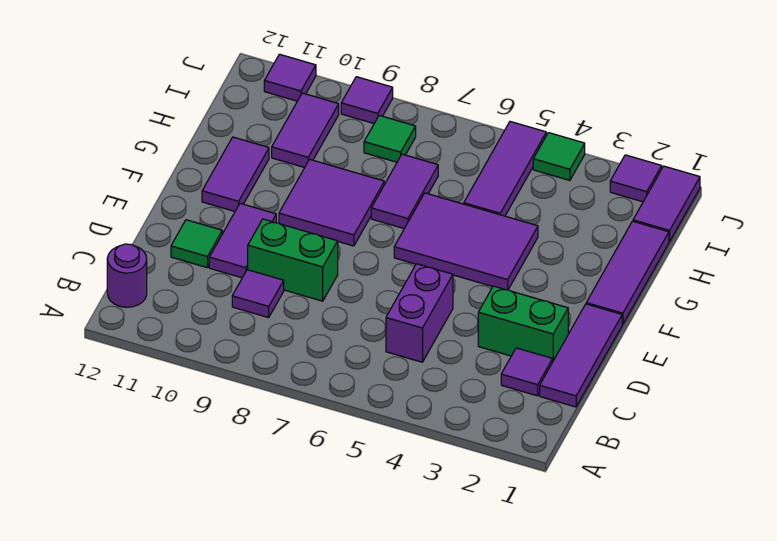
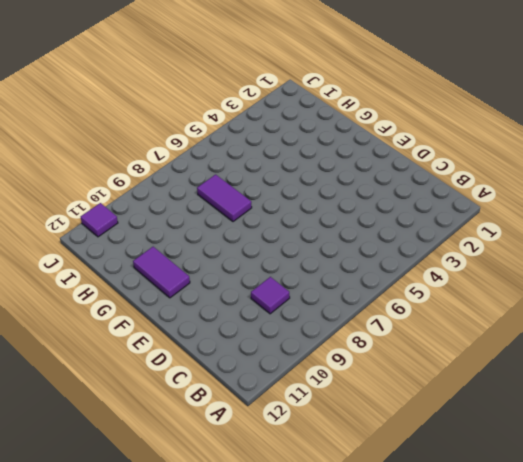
none -> purple 1x1 round brick [107,244,147,307]
none -> purple 1x3 tile [540,304,622,407]
none -> purple 1x1 tile [501,348,553,396]

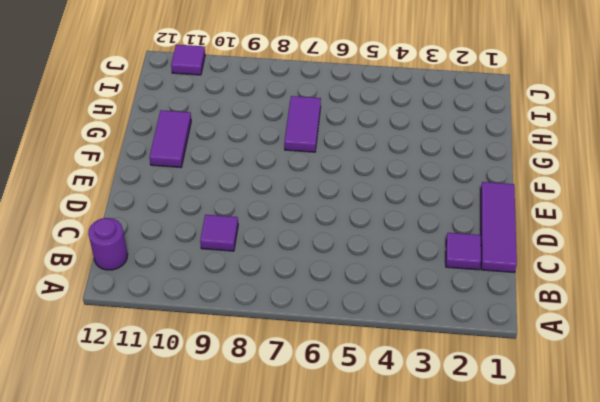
none -> purple 1x2 brick [386,264,453,362]
none -> green 1x2 brick [478,286,568,360]
none -> green 1x2 brick [248,219,338,301]

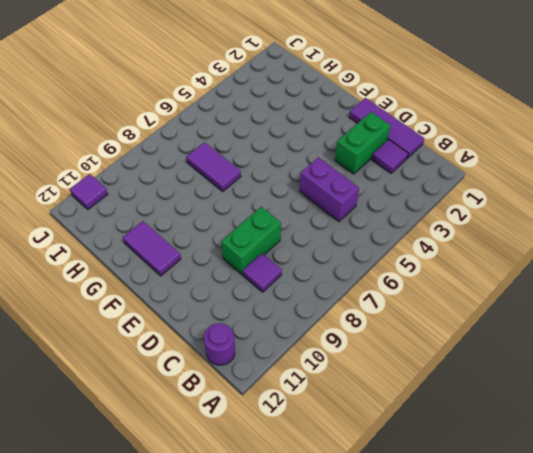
none -> purple 1x2 tile [209,203,276,278]
none -> green 1x1 tile [171,220,222,268]
none -> purple 1x3 tile [586,221,669,324]

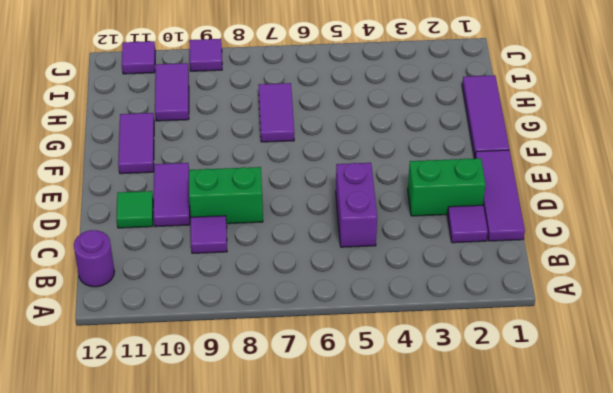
none -> purple 2x3 tile [394,193,538,290]
none -> purple 2x2 tile [279,159,384,246]
none -> purple 1x3 tile [464,122,546,216]

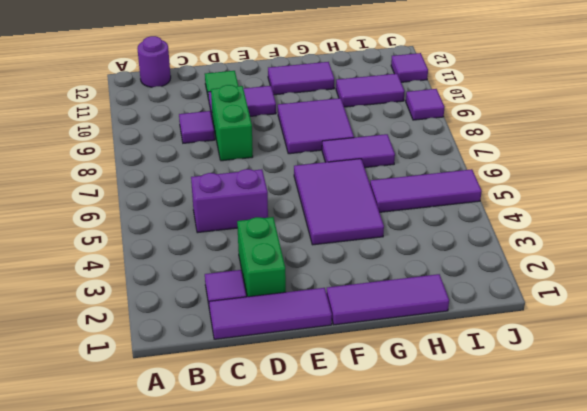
none -> purple 1x2 tile [633,166,700,242]
none -> green 1x1 tile [364,116,416,162]
none -> purple 1x1 tile [610,155,662,202]

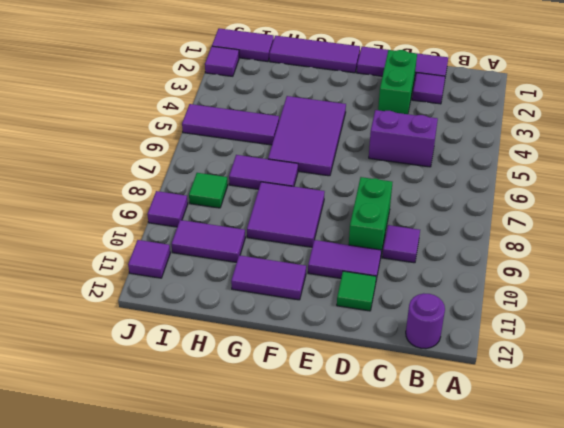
none -> green 1x1 tile [533,133,585,180]

